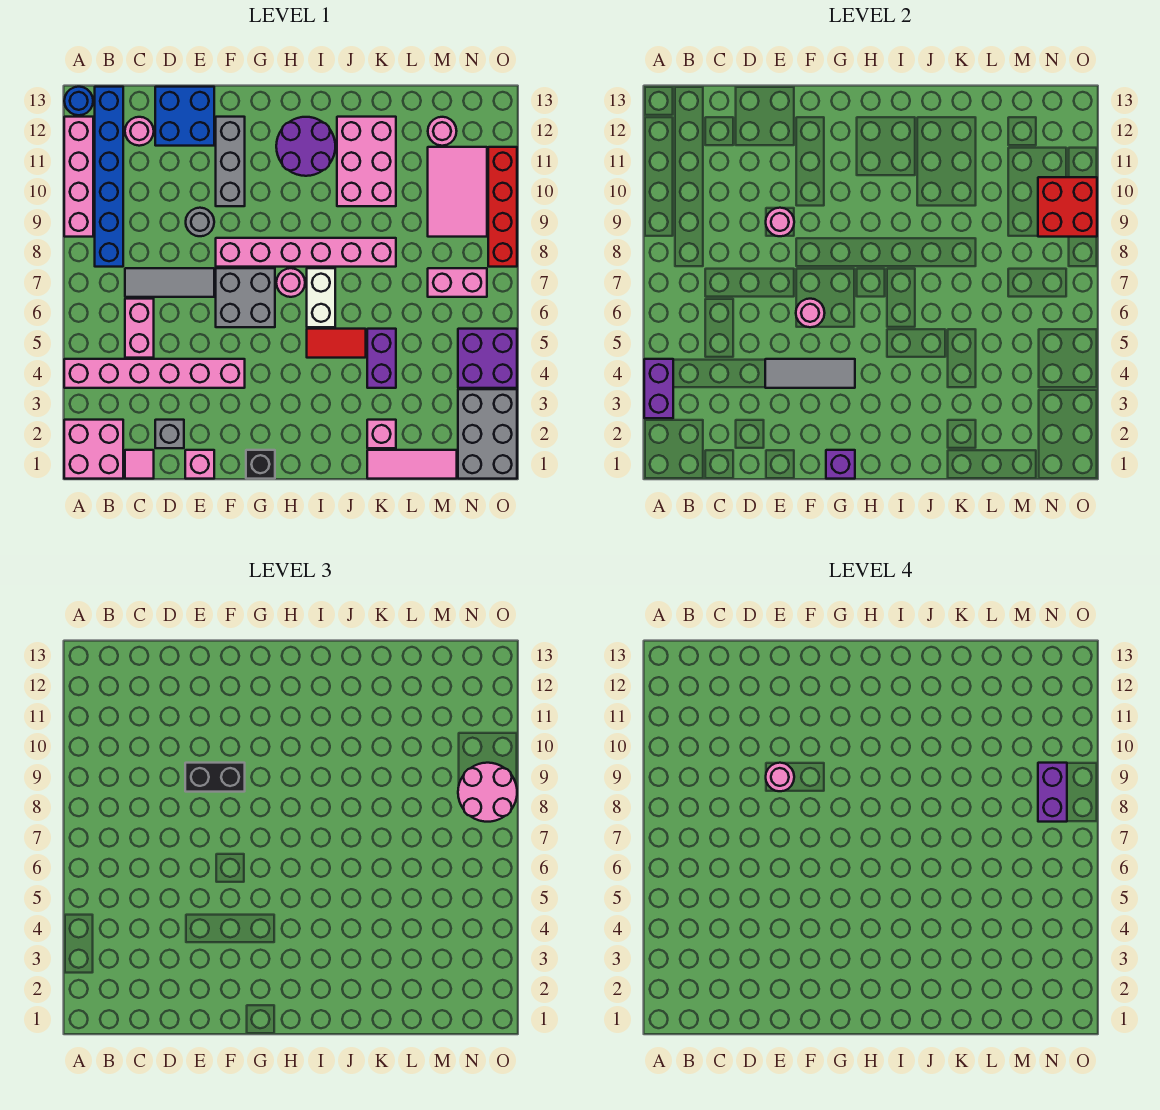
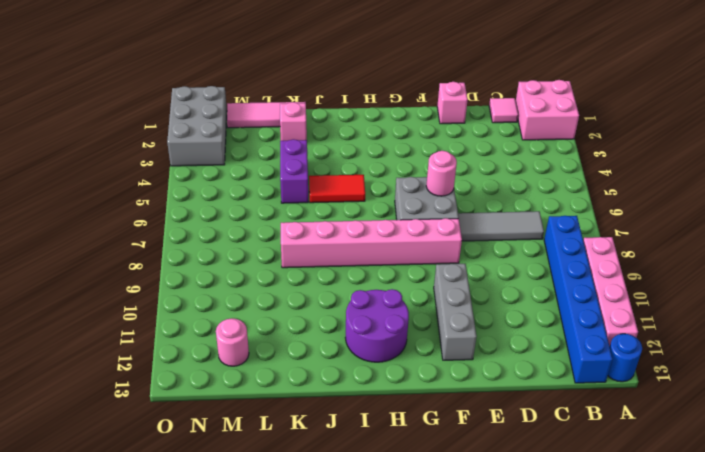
none -> pink 1x6 brick [64,359,245,388]
none -> pink 1x2 brick [125,299,154,358]
none -> pink 1x1 round brick [125,117,154,146]
none -> grey 1x1 brick [155,420,184,448]

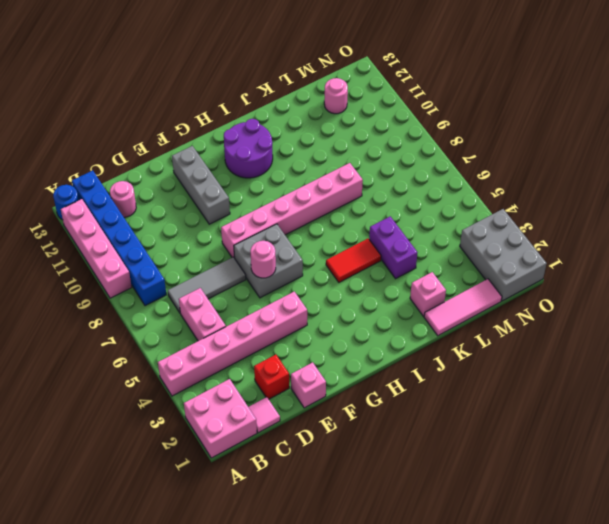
red 1x1 brick [254,355,289,399] -> grey 1x1 brick [155,420,184,448]
none -> blue 2x2 brick [155,87,214,146]
none -> grey 1x1 round brick [186,208,214,236]
none -> black 1x1 brick [246,450,275,479]
none -> pink 1x1 round brick [276,268,305,297]

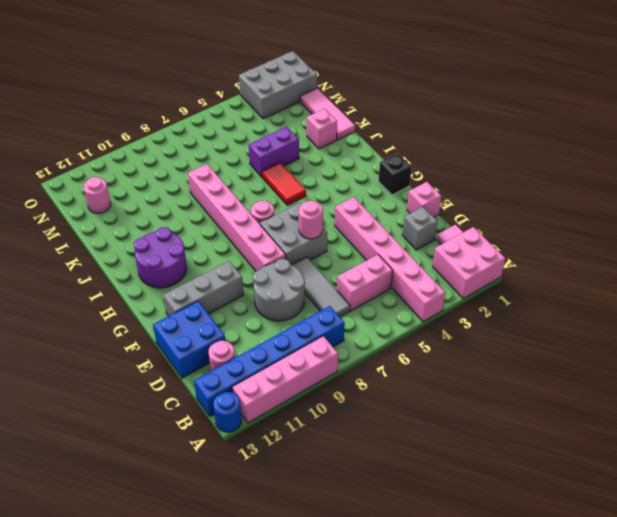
grey 2x2 round brick [253,259,305,321] -> grey 1x1 round brick [186,208,214,236]
none -> white 1x2 brick [307,268,335,327]
none -> pink 2x3 brick [337,117,396,206]
none -> pink 1x2 brick [428,268,487,297]
none -> pink 2x3 tile [428,147,487,237]

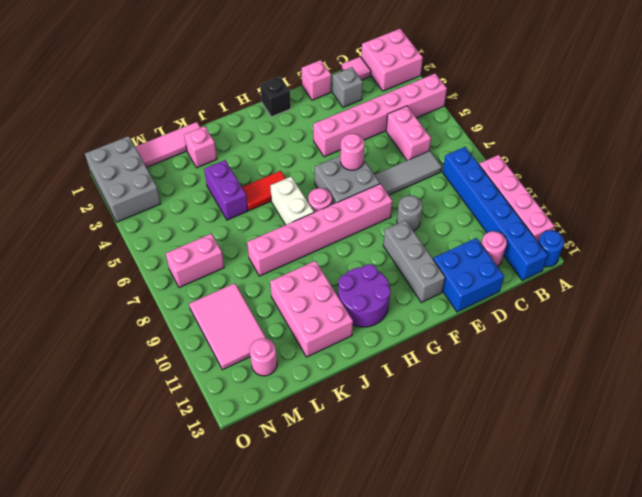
none -> purple 2x2 brick [458,329,517,388]
none -> red 1x4 brick [488,147,517,267]
none -> purple 1x2 brick [644,359,673,418]
none -> grey 1x3 tile [765,359,855,388]

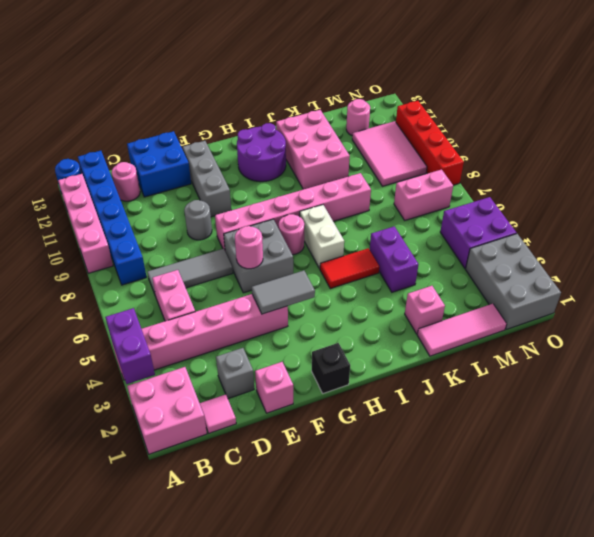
grey 1x2 tile [252,271,315,314] -> grey 1x3 tile [765,359,855,388]
none -> pink 1x1 round brick [766,208,794,236]
none -> purple 1x1 brick [826,450,855,479]
none -> red 2x2 brick [1038,177,1097,237]
none -> black 1x2 brick [185,763,245,792]

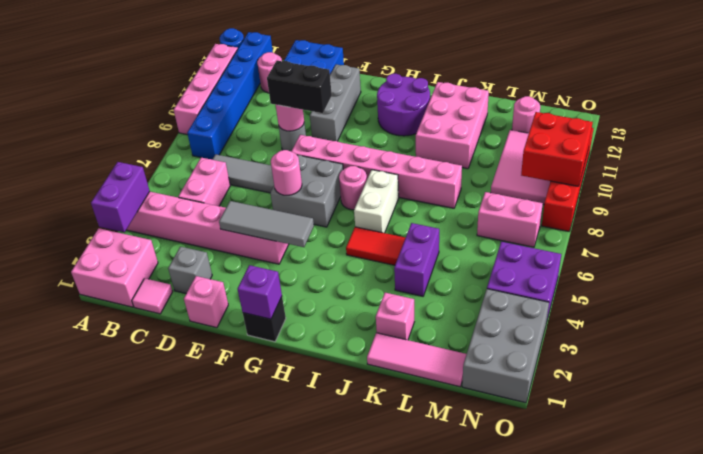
none -> pink 2x2 round brick [458,763,517,822]
none -> pink 1x1 round brick [766,763,794,791]
none -> purple 1x2 brick [1038,763,1067,822]

